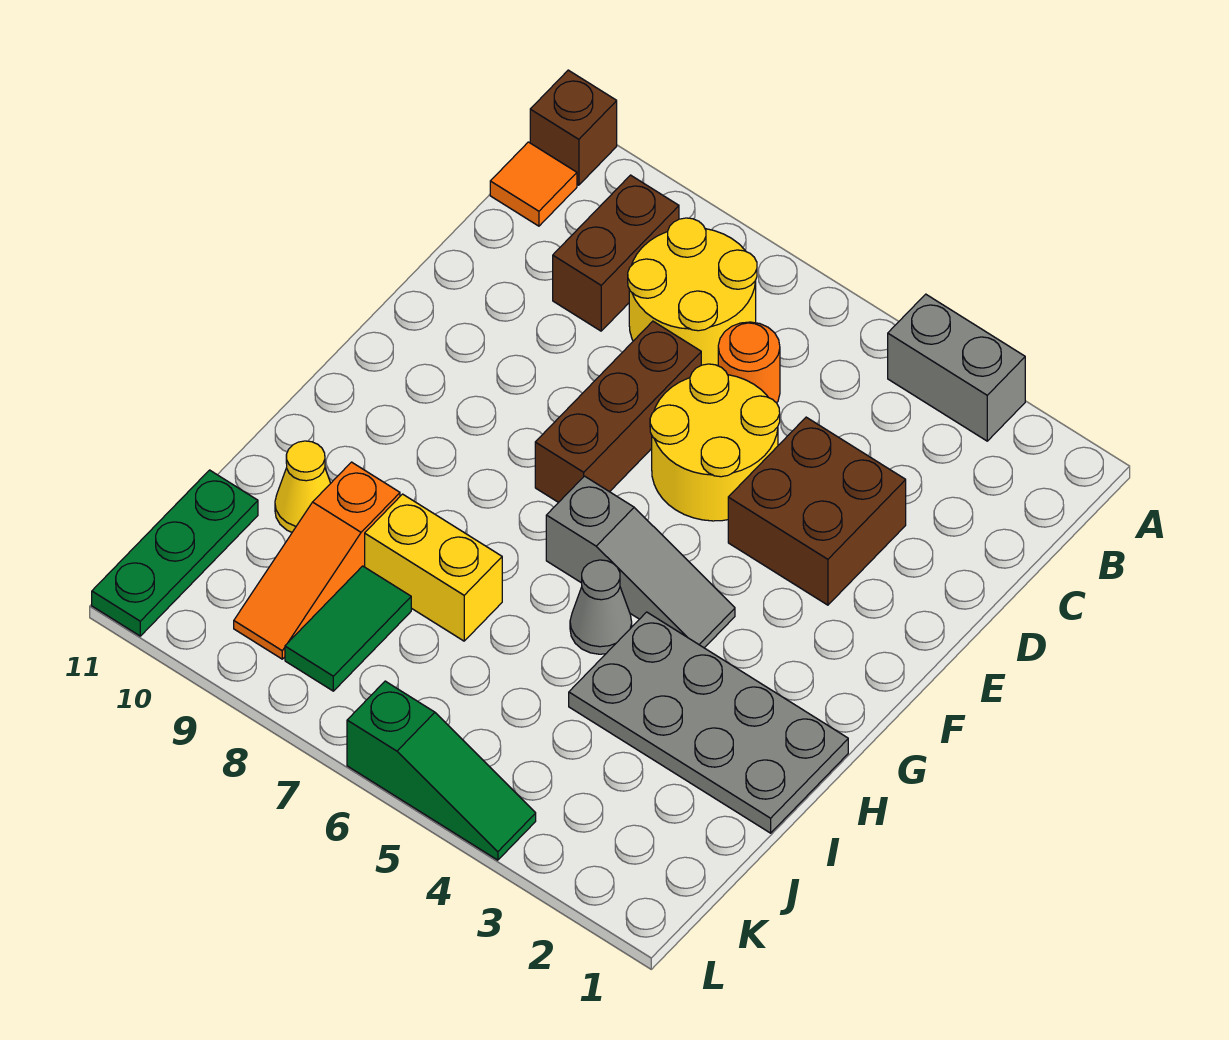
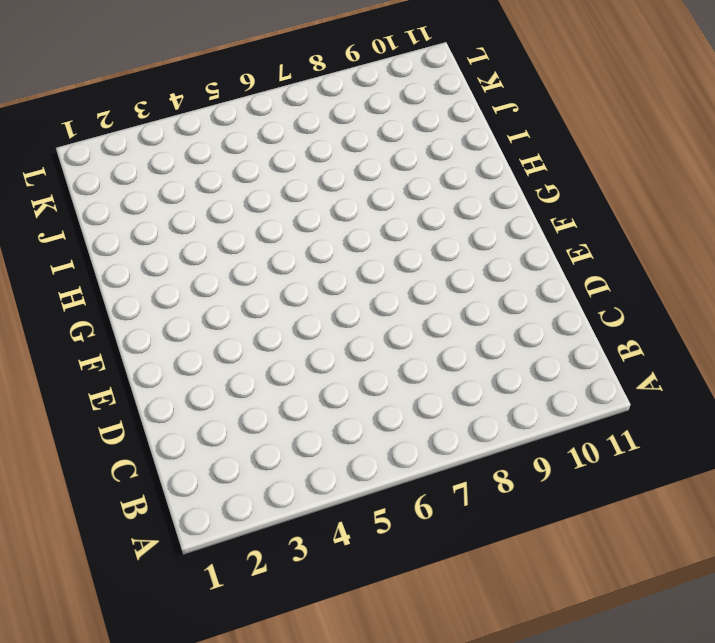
none -> grey 1x2 brick [888,294,1025,441]
none -> brown 1x1 brick [530,70,617,185]
none -> yellow 2x2 round brick [628,218,757,366]

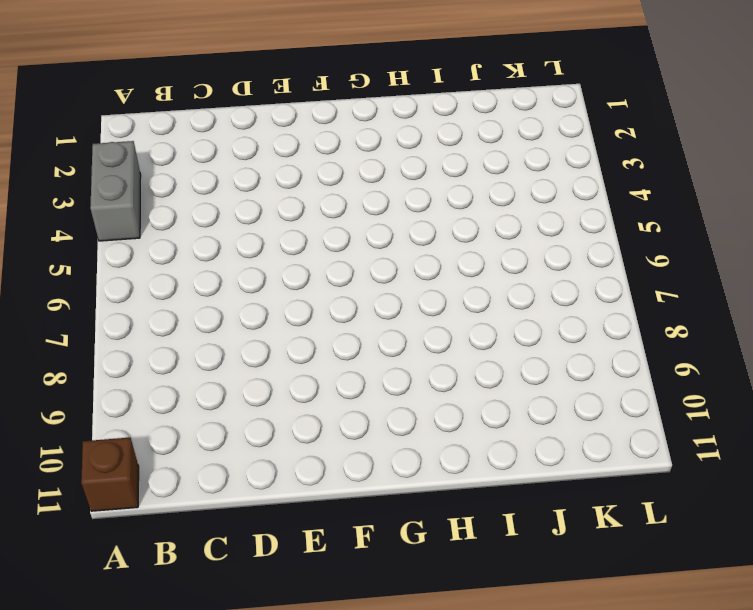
none -> yellow 2x2 round brick [628,218,757,366]
none -> brown 1x2 brick [553,175,679,331]
none -> orange 1x1 tile [490,142,577,226]

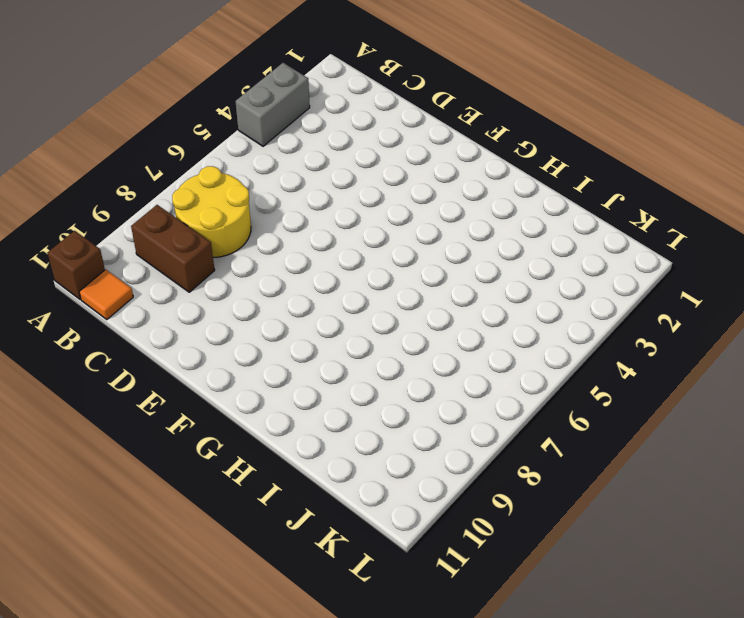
none -> orange 1x1 round brick [718,322,780,403]
none -> brown 2x2 brick [728,417,906,605]
none -> yellow 2x2 round brick [650,364,780,521]

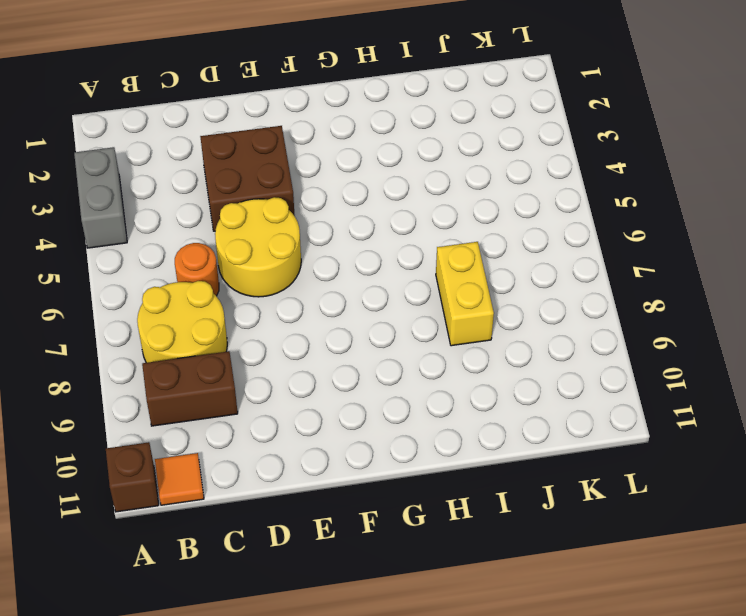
none -> brown 1x3 brick [535,321,701,503]
none -> grey 1x3 slope [546,476,735,648]
none -> grey 2x4 plate [569,612,848,833]

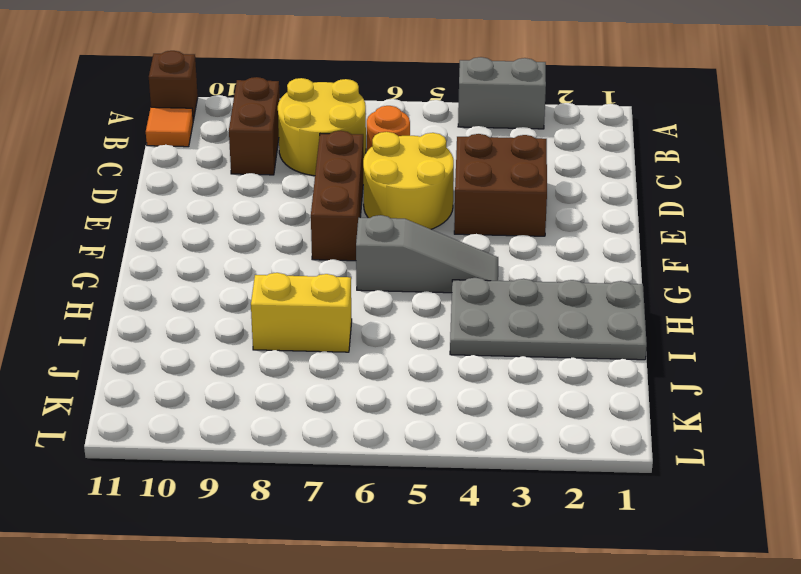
none -> grey 1x1 cone [570,560,632,654]
none -> orange 1x3 slope [234,462,400,659]
none -> yellow 1x1 cone [275,441,331,532]

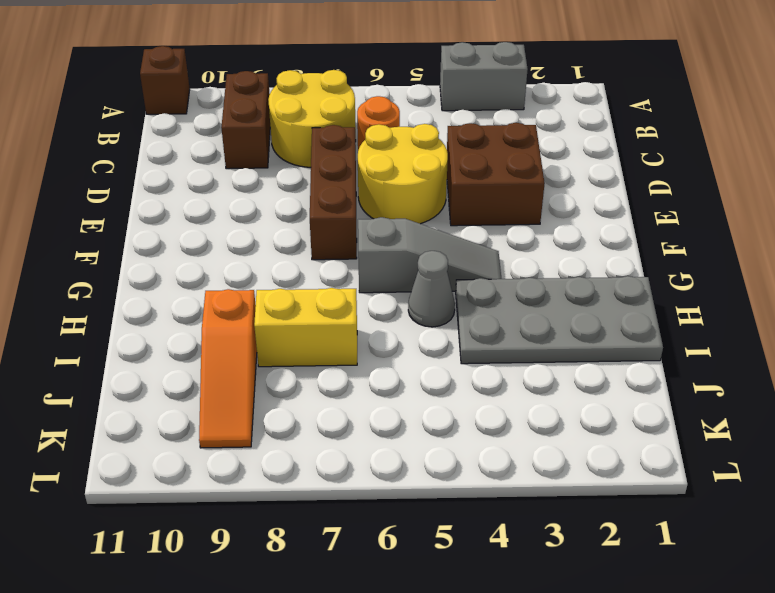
none -> orange 1x1 tile [490,142,577,226]
none -> yellow 1x1 cone [275,441,331,532]
none -> green 1x2 tile [285,566,411,691]

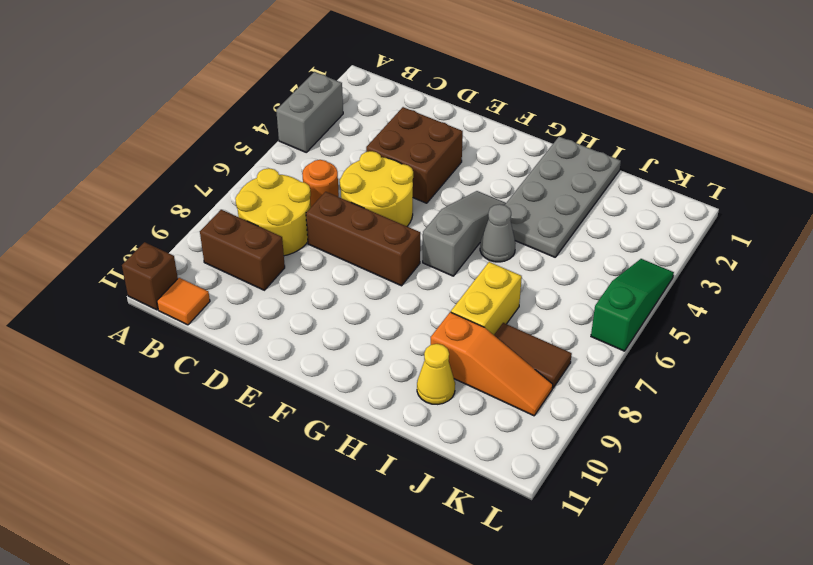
brown 1x2 tile [494,323,572,388] -> green 1x2 tile [285,566,411,691]
none -> green 1x3 plate [92,470,258,636]

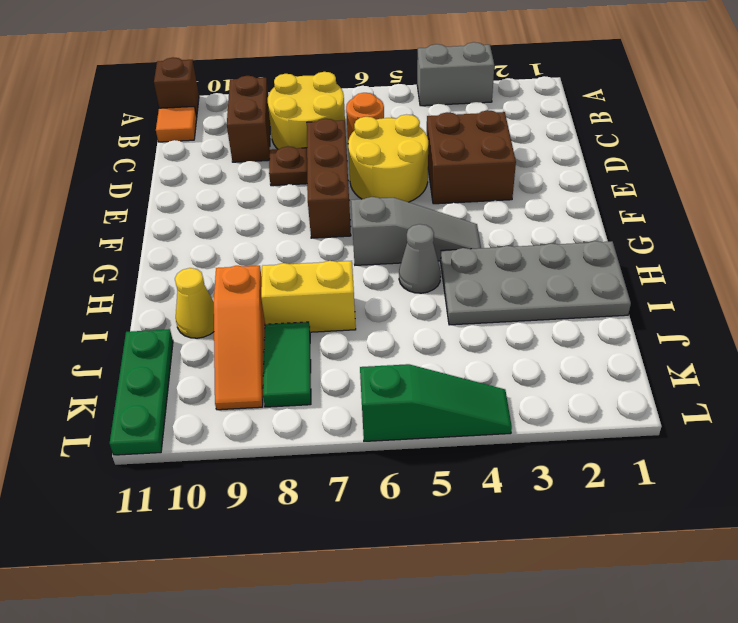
brown 1x1 plate [269,146,307,186] -> none

